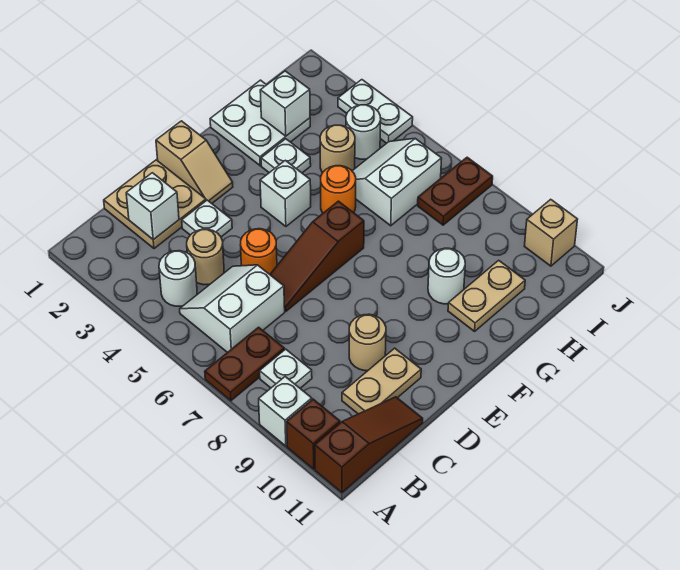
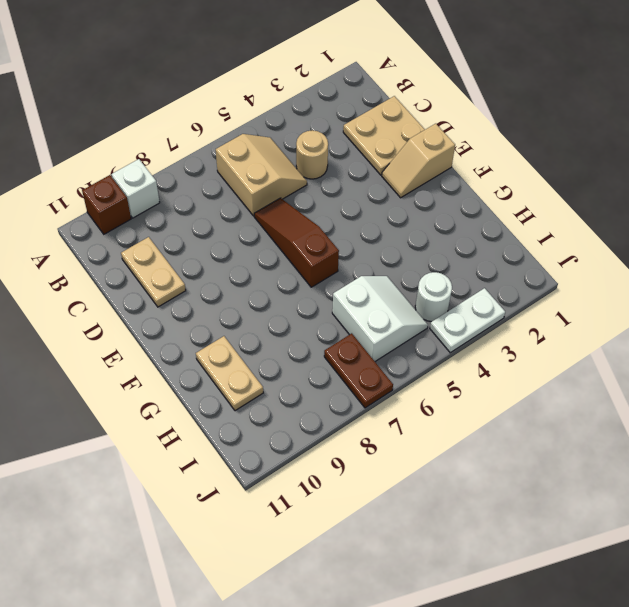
tan 2x2 slope [216,134,307,216] -> white 2x2 slope [180,265,285,353]
none -> brown 1x2 plate [205,327,284,401]
none -> brown 1x3 slope [315,397,423,492]
none -> white 1x1 round brick [159,251,197,306]

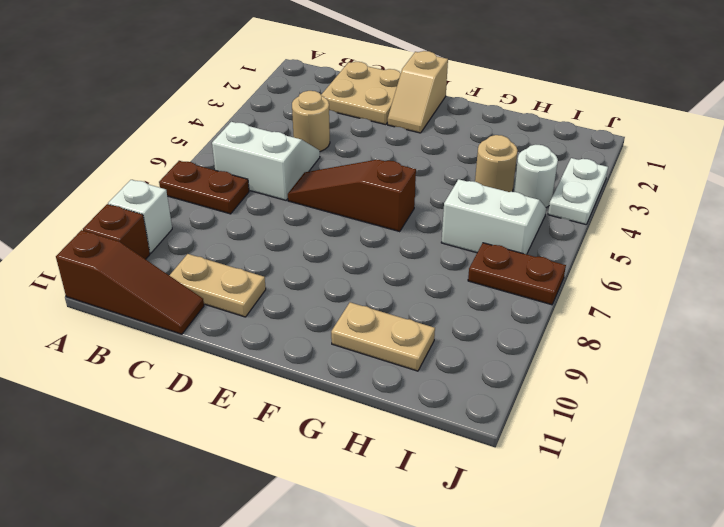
none -> white 1x1 round brick [159,251,197,306]
none -> white 1x1 plate [260,349,312,388]
none -> white 1x1 plate [182,200,232,237]

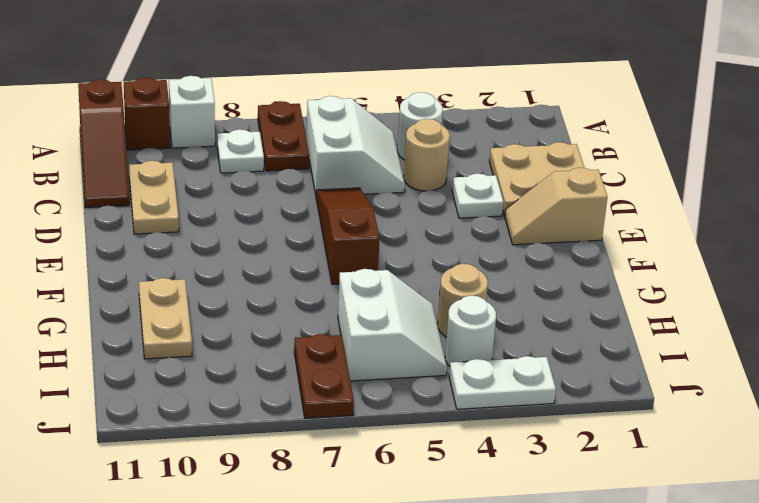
none -> orange 1x1 round brick [240,229,277,274]
none -> tan 1x1 round brick [349,314,386,371]
none -> white 1x1 brick [260,160,311,226]

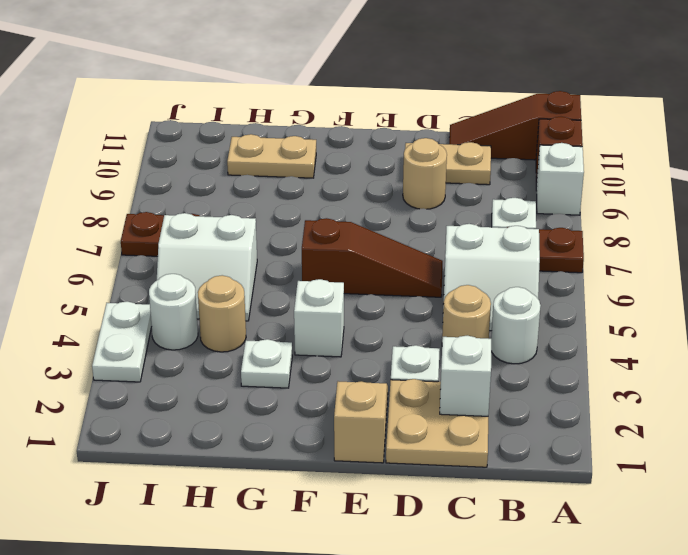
none -> orange 1x1 round brick [240,229,277,274]
none -> white 2x2 plate [210,80,310,166]
none -> orange 1x1 round brick [321,166,356,213]

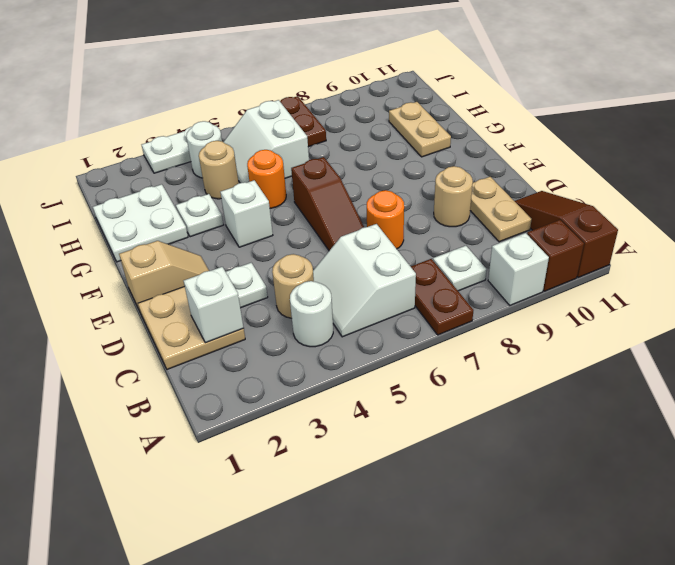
orange 1x1 round brick [367,190,404,249] -> orange 1x1 round brick moved to [240,229,277,274]
none -> white 1x1 round brick [428,248,465,304]
none -> tan 1x1 brick [524,199,578,266]
none -> white 1x1 brick [260,71,310,136]

